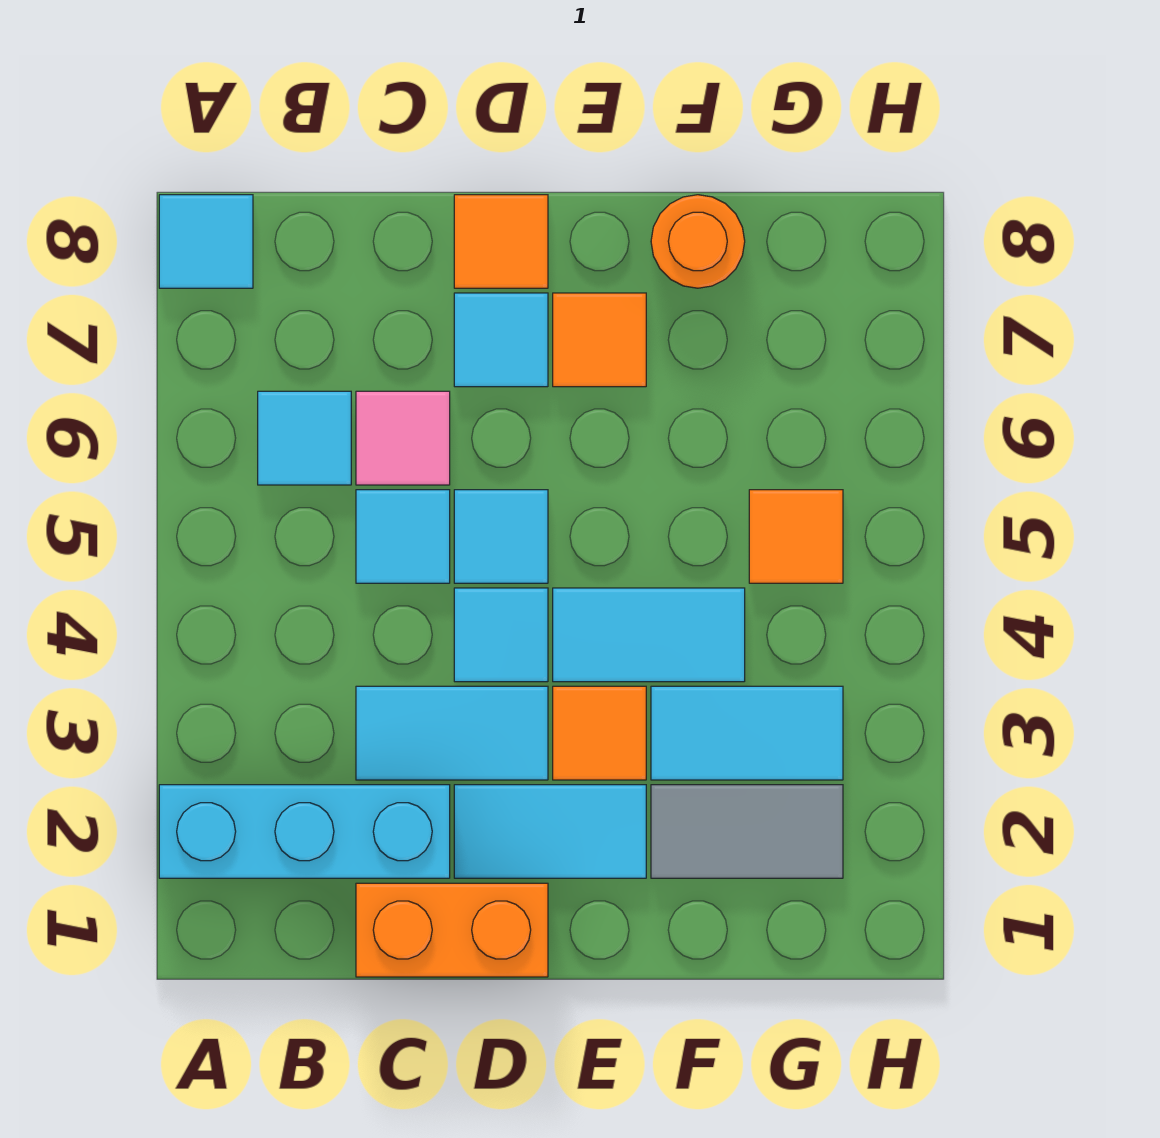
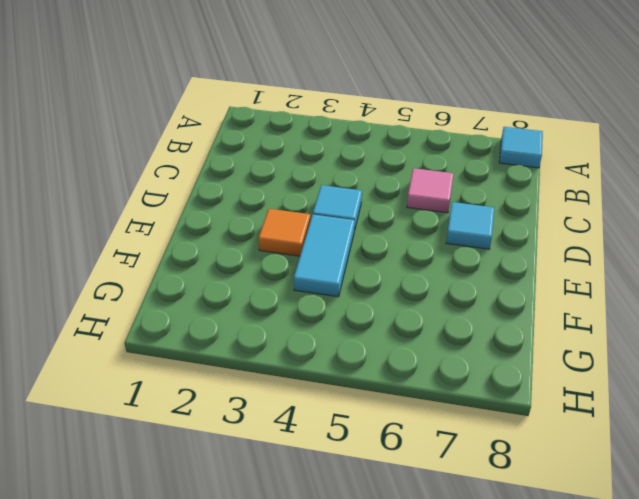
none -> cyan 1x3 brick [159,785,450,878]
none -> cyan 1x1 tile [258,391,351,485]
none -> orange 1x2 brick [356,883,548,977]

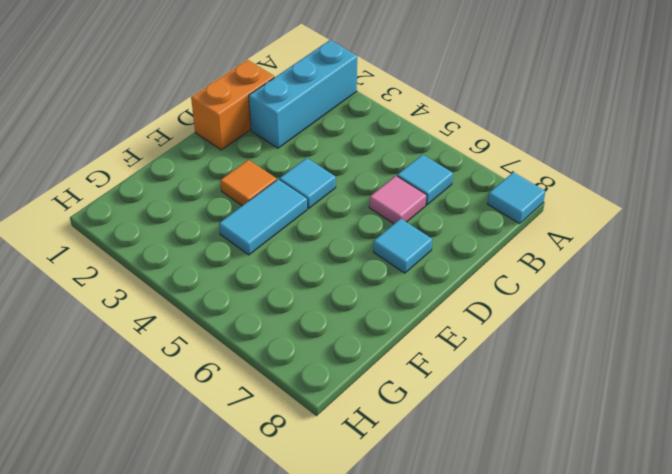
none -> cyan 1x2 tile [356,686,548,780]
none -> cyan 1x1 tile [356,490,450,583]
none -> cyan 1x2 tile [454,785,646,878]

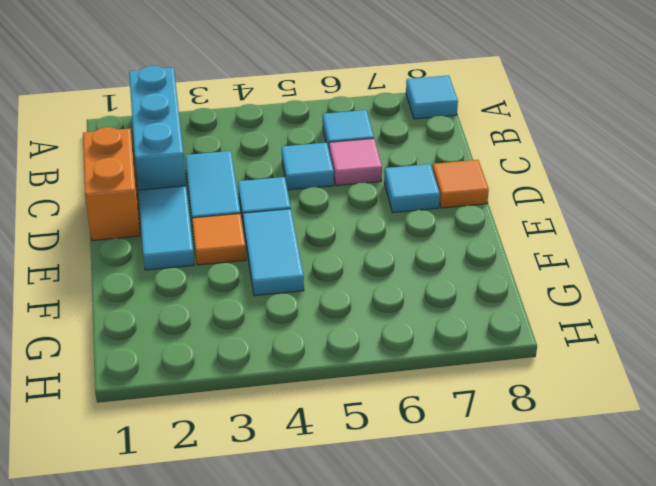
none -> cyan 1x1 tile [454,490,548,583]
none -> orange 1x1 tile [553,293,646,387]
none -> grey 1x2 tile [651,785,843,878]

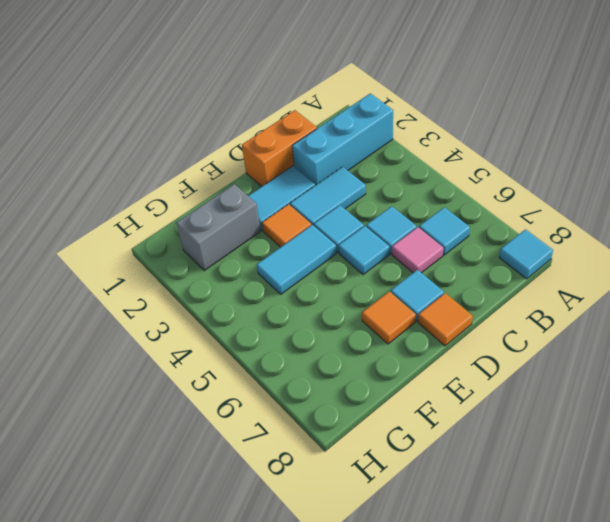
grey 1x2 brick [176,184,261,270] -> grey 1x2 tile [651,785,843,878]
none -> cyan 1x2 tile [651,686,843,780]
none -> orange 1x1 round brick [651,195,745,288]
none -> orange 1x1 tile [749,490,843,583]

